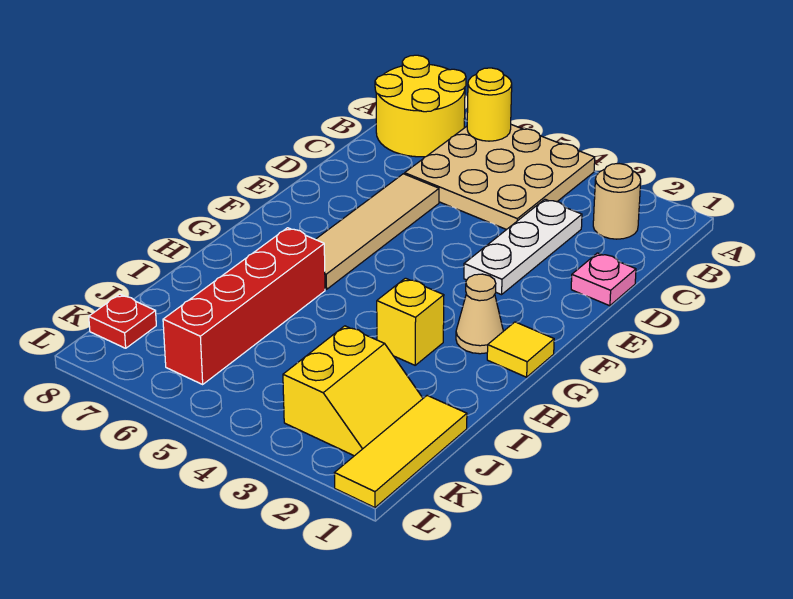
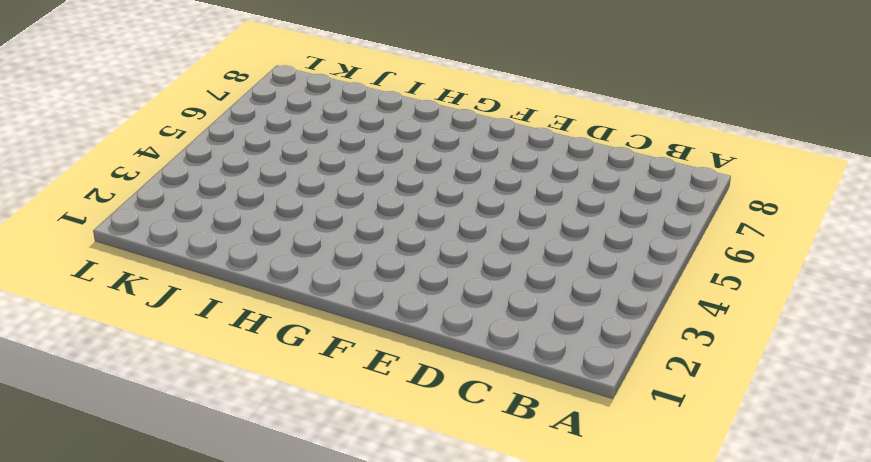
none -> tan 3x3 plate [405,125,595,230]
none -> yellow 2x2 round brick [375,55,466,157]
none -> tan 1x1 round brick [593,164,641,239]

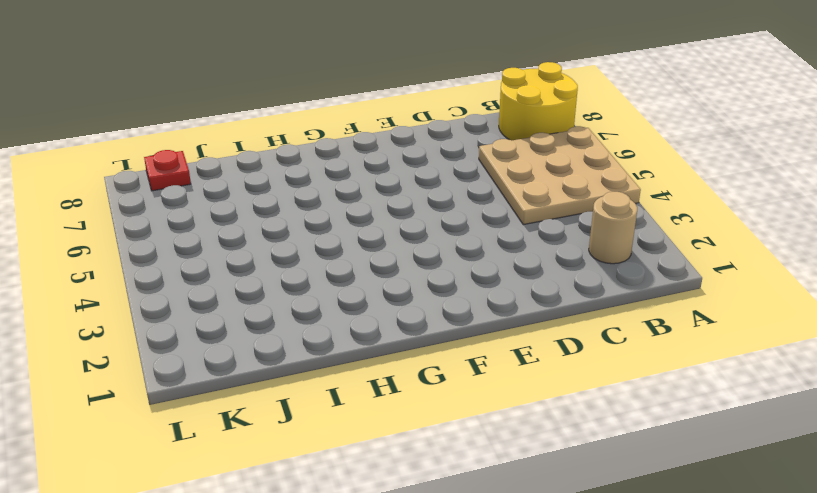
none -> white 1x3 plate [464,199,582,295]
none -> pink 1x1 plate [571,253,636,306]
none -> tan 1x4 tile [316,174,439,290]

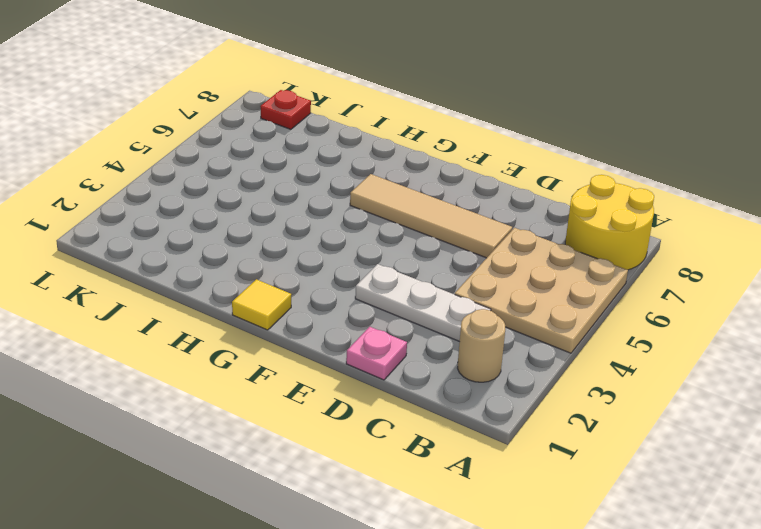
none -> tan 1x1 cone [456,274,503,354]
none -> yellow 1x1 brick [377,278,444,365]
none -> red 1x4 brick [163,228,325,384]

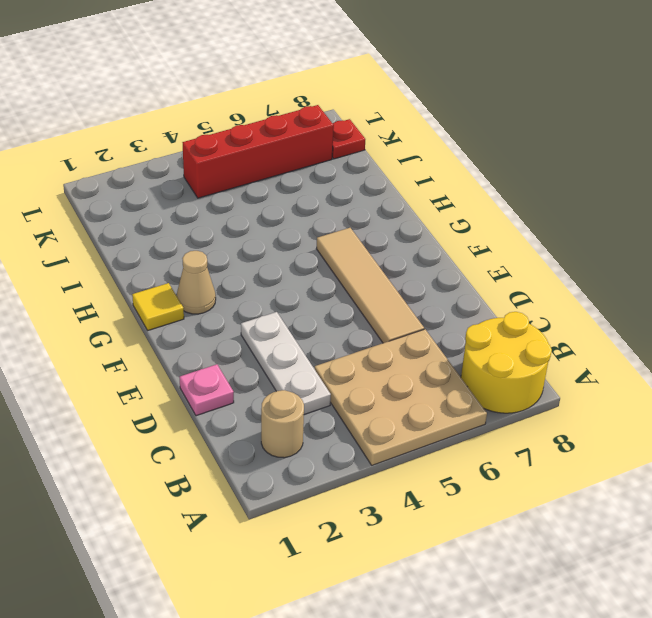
red 1x4 brick [183,105,334,198] -> red 1x4 brick turned to [163,228,325,384]
none -> yellow 1x1 brick [377,278,444,365]
none -> yellow 1x3 tile [334,396,467,508]
none -> yellow 2x2 slope [283,326,423,456]

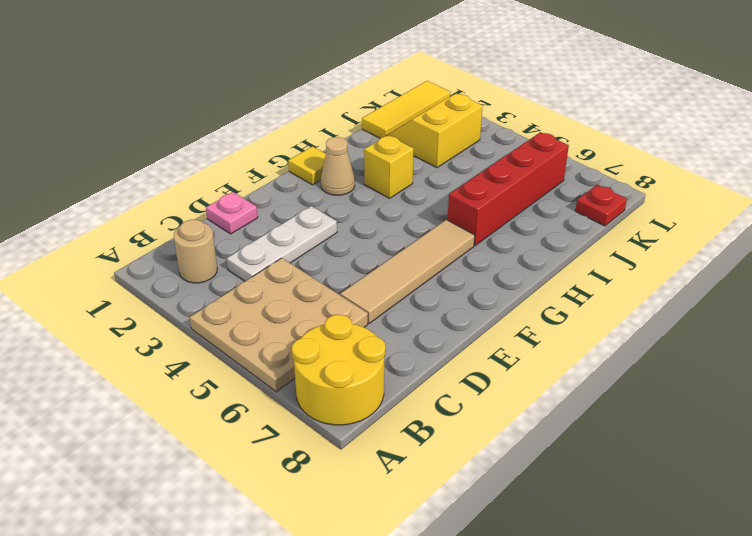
none -> yellow 1x1 round brick [467,68,512,141]

